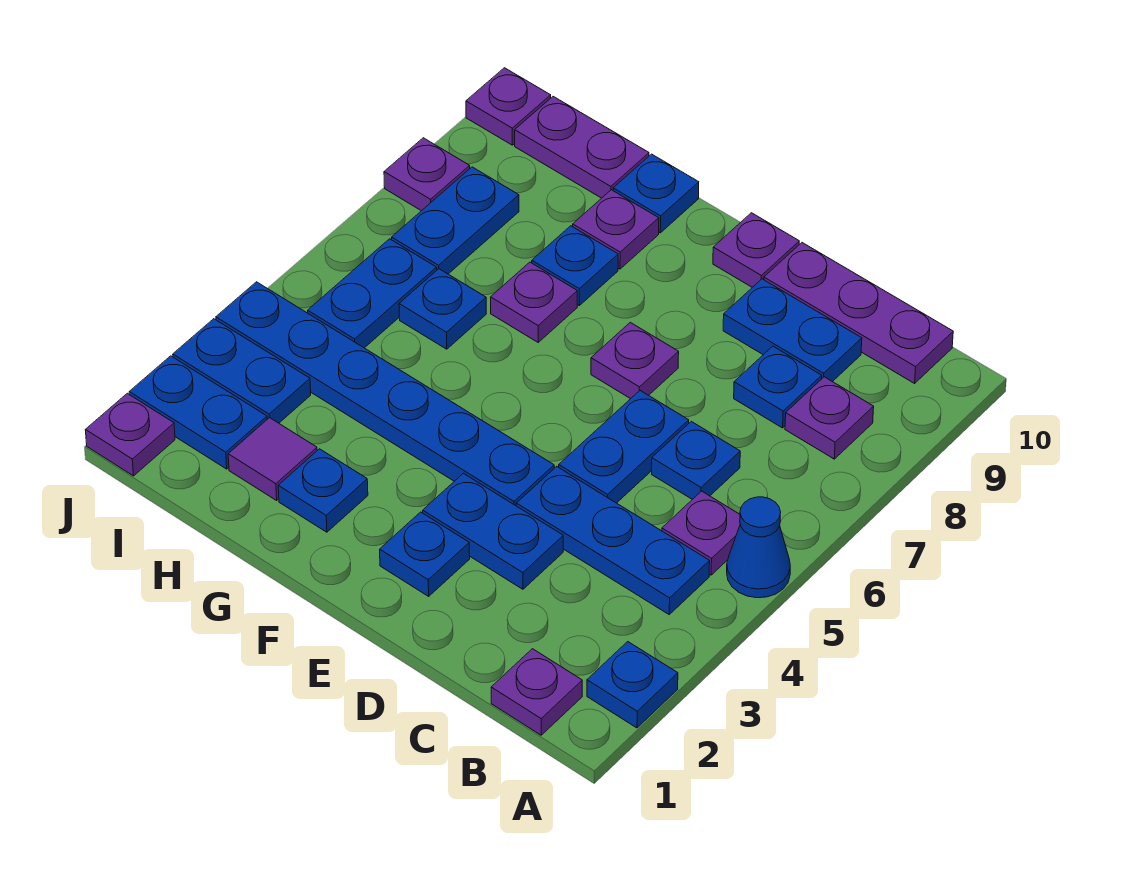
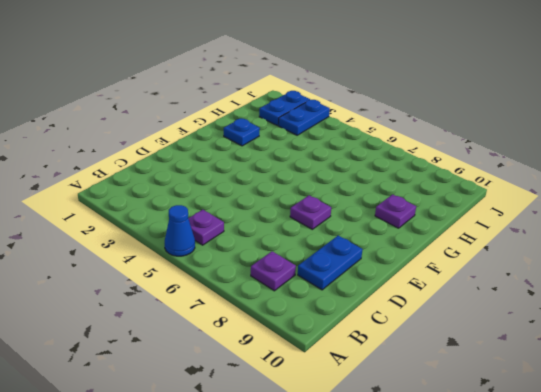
none -> blue 1x1 plate [587,642,678,728]
none -> purple 1x1 plate [491,649,582,735]
none -> blue 1x3 plate [516,467,710,614]
none -> purple 1x3 plate [764,243,953,383]

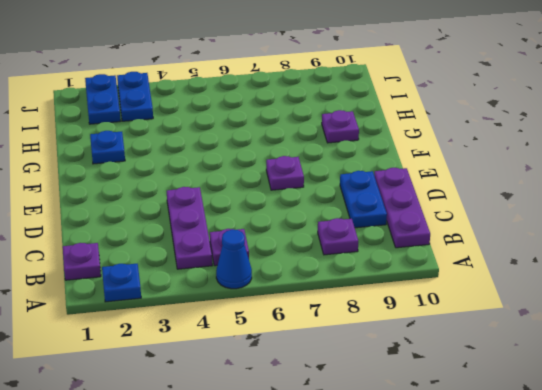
purple 1x3 plate [167,187,212,269] -> blue 1x3 plate [516,467,710,614]
none -> blue 1x1 plate [652,421,740,499]
none -> blue 1x1 plate [734,346,822,428]
none -> blue 1x2 plate [423,473,563,589]
none -> blue 1x2 plate [559,391,689,503]

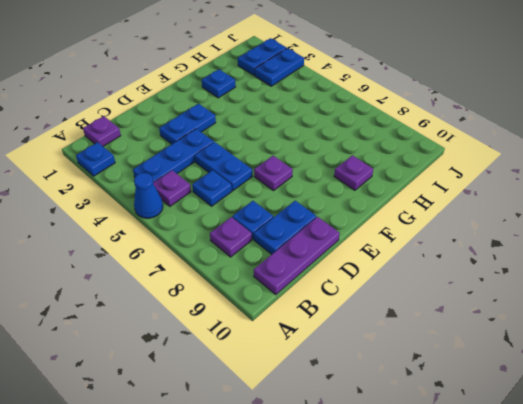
none -> blue 1x1 plate [380,512,470,596]
none -> blue 1x6 plate [216,282,554,506]
none -> purple 1x1 plate [713,213,799,287]
none -> purple 1x1 plate [491,262,577,342]

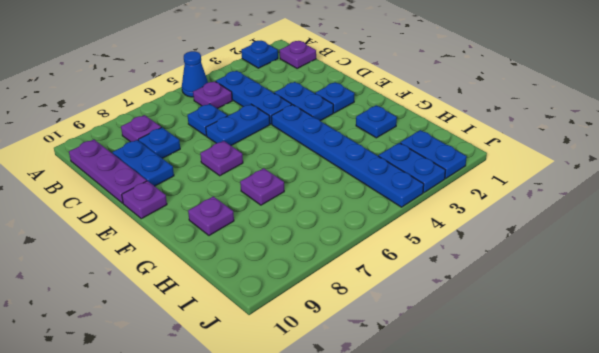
none -> blue 1x1 plate [532,226,618,305]
none -> blue 1x1 plate [613,154,699,233]
none -> purple 1x1 tile [228,418,317,500]
none -> blue 1x1 plate [399,269,486,349]

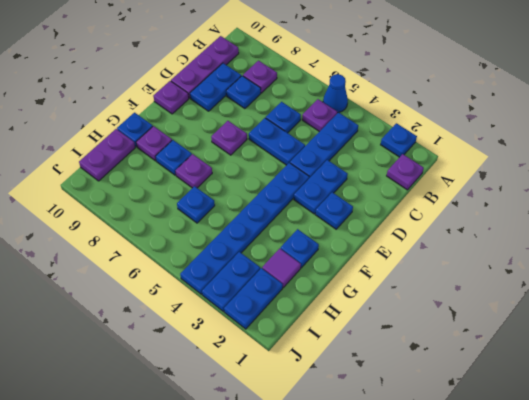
none -> blue 1x2 plate [308,239,437,348]
none -> blue 1x2 plate [392,167,519,274]
none -> purple 1x1 plate [86,393,175,476]
none -> purple 1x1 plate [384,138,470,211]

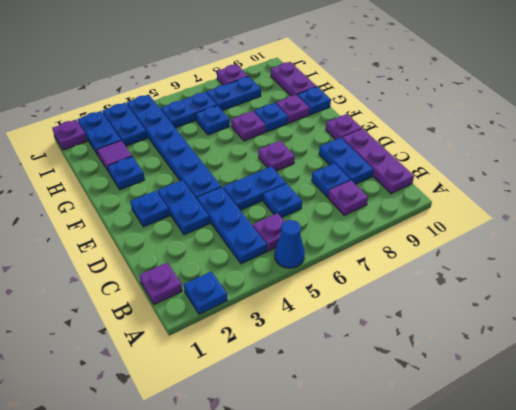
none -> purple 1x1 plate [466,68,551,145]

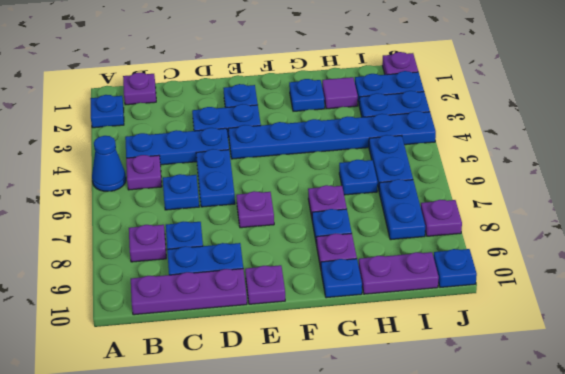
blue 1x1 plate [434,249,477,287] -> purple 1x1 plate [466,68,551,145]

